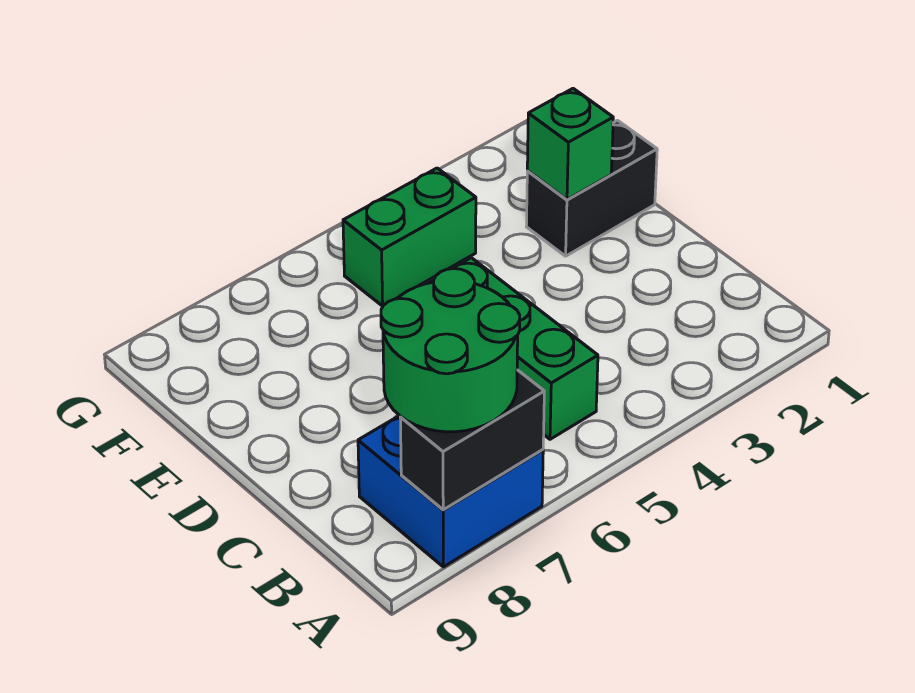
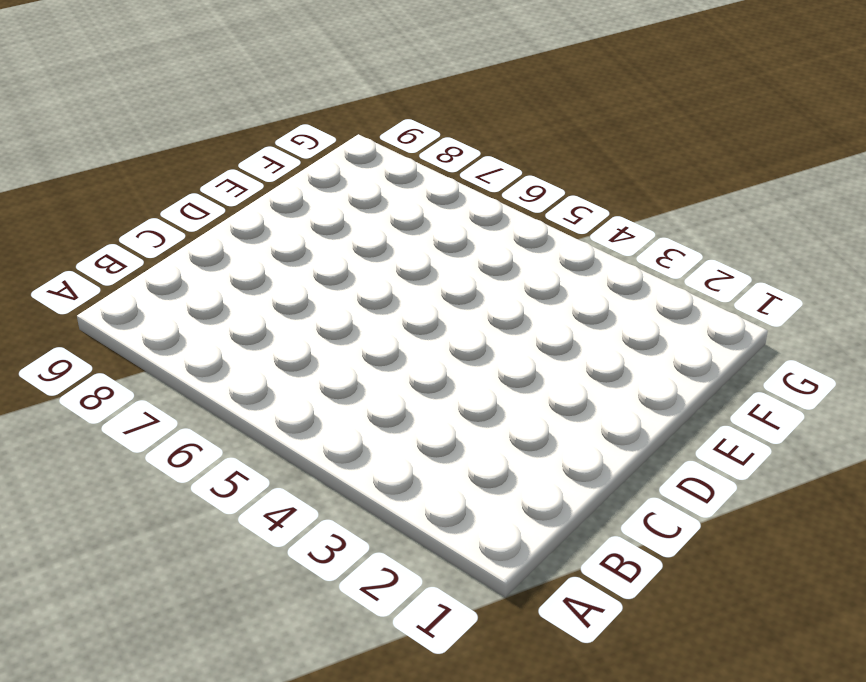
none -> blue 2x2 brick [358,416,543,567]
none -> green 1x3 brick [426,258,598,439]

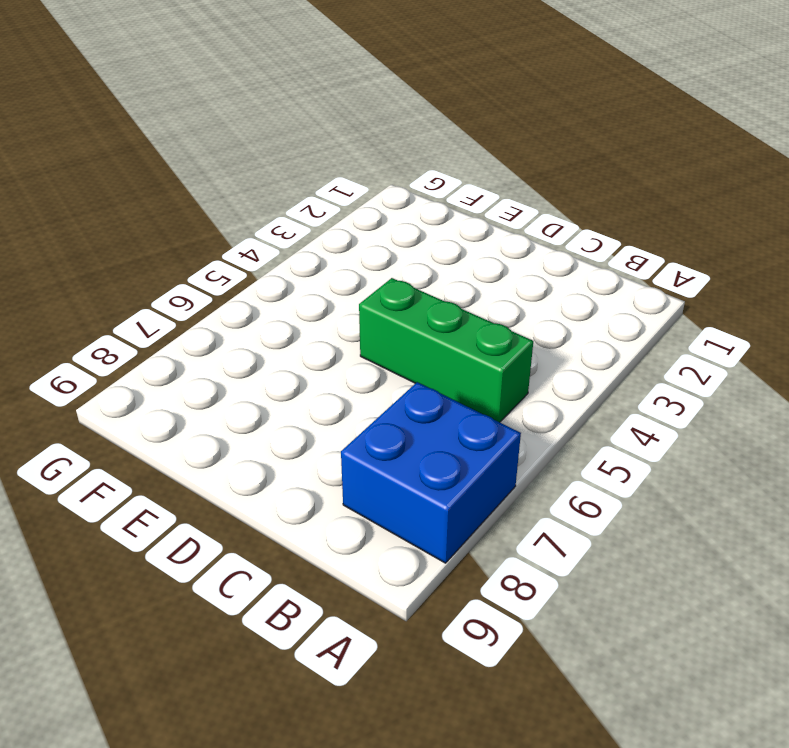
none -> black 1x2 brick [526,121,657,256]
none -> green 1x2 brick [343,168,476,306]

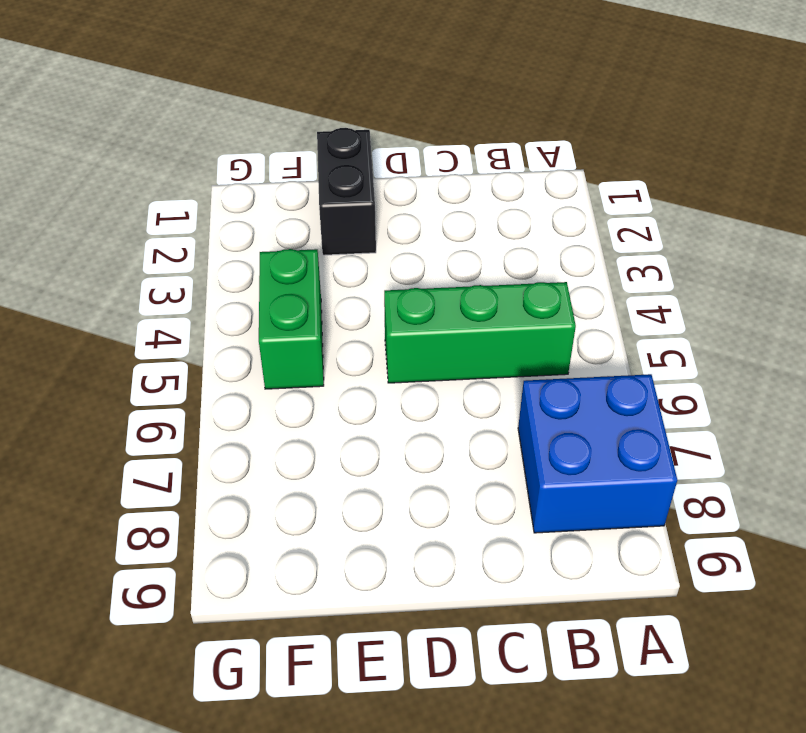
none -> black 1x2 brick [400,370,544,510]
none -> green 1x1 brick [527,89,613,200]

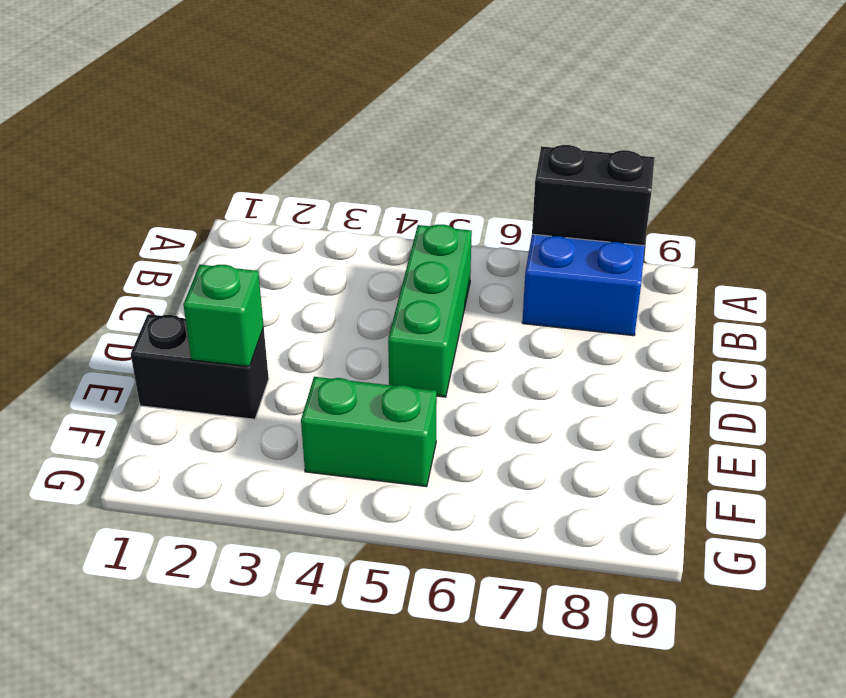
none -> green 2x2 round brick [381,269,520,432]

